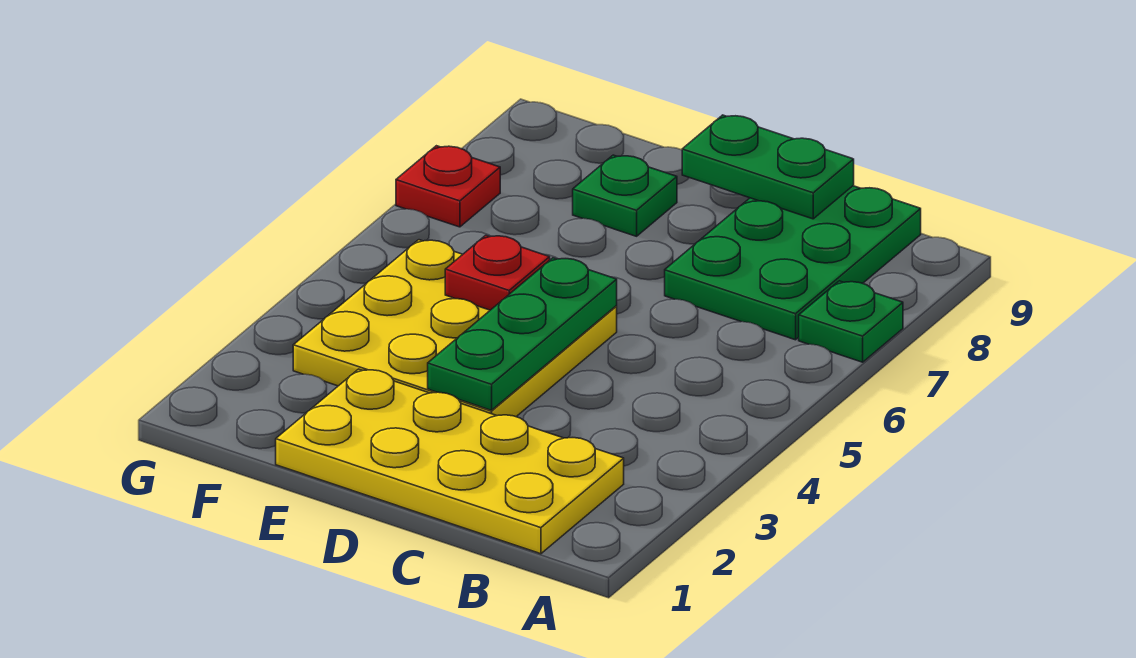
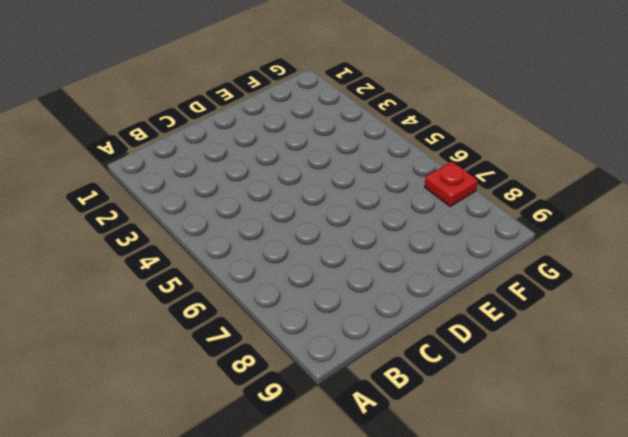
none -> green 1x1 plate [799,281,903,362]
none -> yellow 2x4 plate [276,369,624,554]

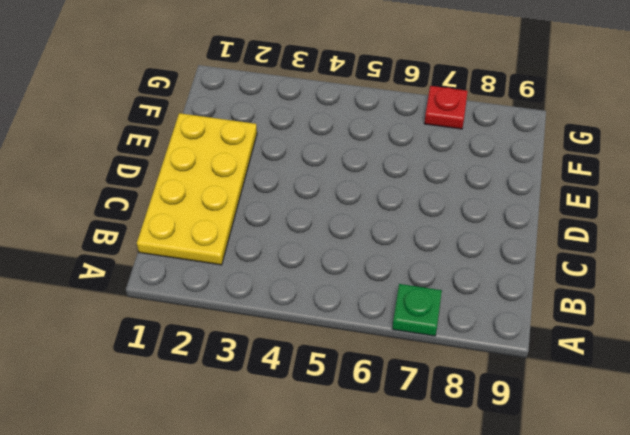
none -> green 2x3 plate [665,186,921,340]
none -> yellow 3x3 plate [293,240,617,417]

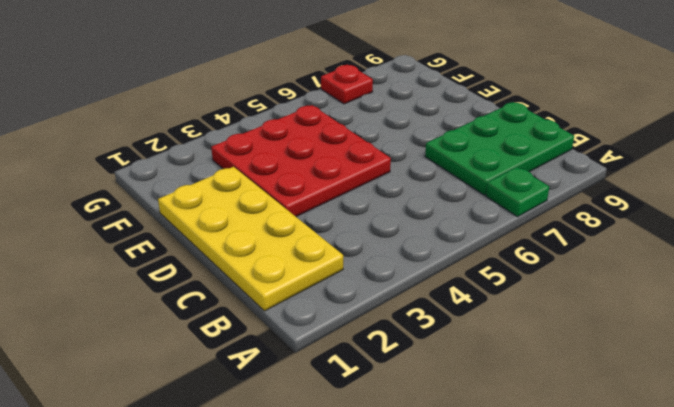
red 3x3 plate [211,105,391,217] -> yellow 3x3 plate [293,240,617,417]
none -> green 1x1 plate [573,155,677,236]
none -> green 1x2 plate [682,115,854,219]

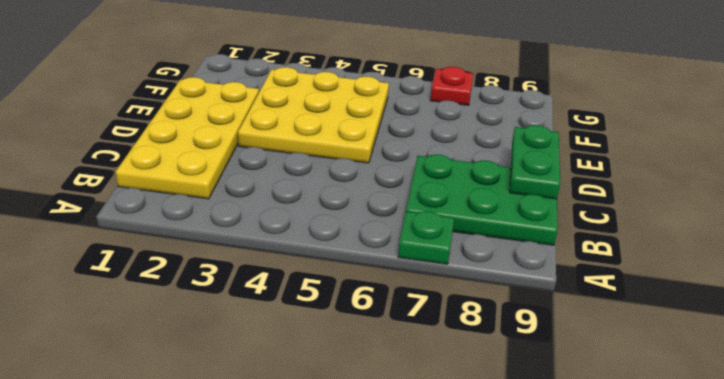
none -> green 1x1 plate [573,155,677,236]
none -> green 1x3 plate [428,258,617,410]

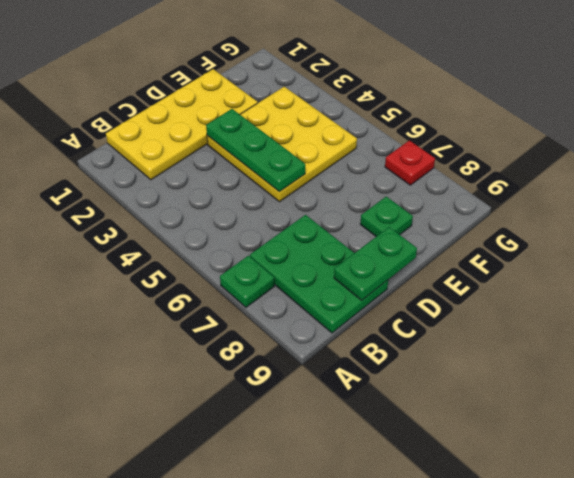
none -> red 1x1 plate [445,235,550,310]

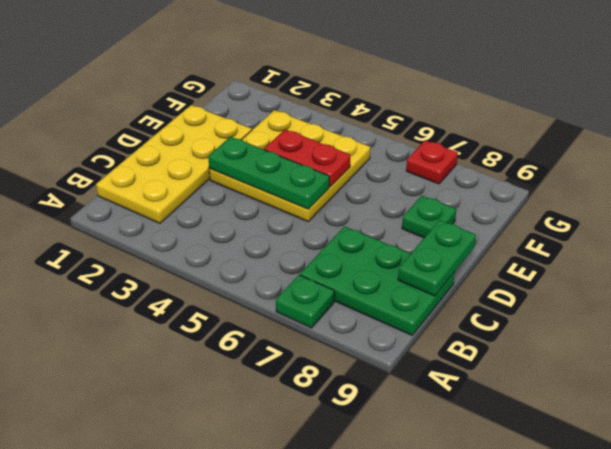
red 1x2 plate [264,129,350,187] -> red 1x1 plate [445,235,550,310]

